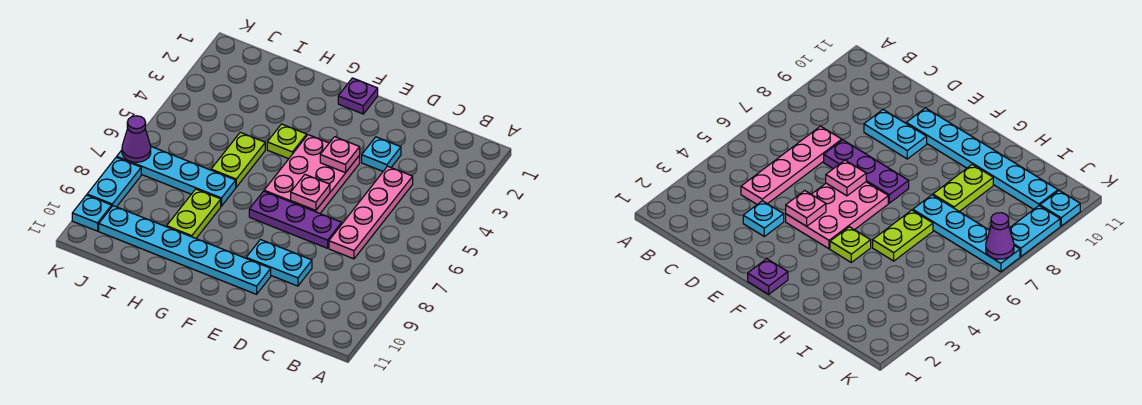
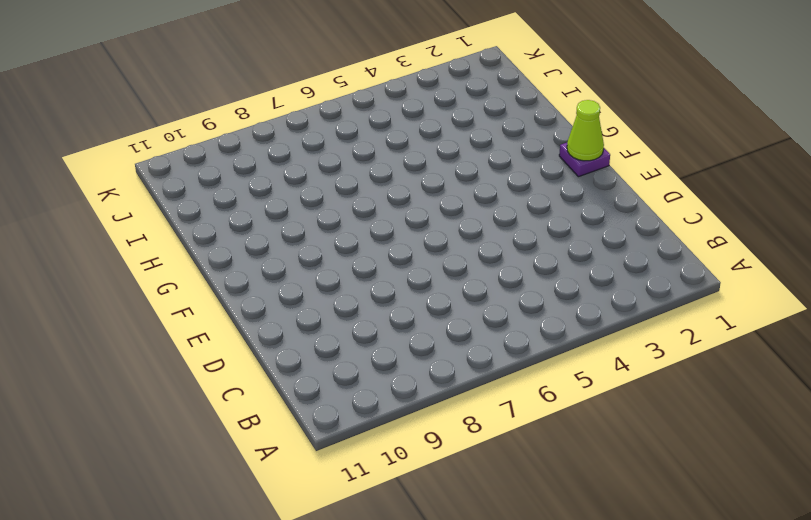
lime 1x1 cone [567,100,604,161] -> none
none -> pink 1x4 plate [329,166,413,259]
none -> cyan 1x1 plate [362,137,401,171]
none -> purple 1x3 plate [249,191,342,248]

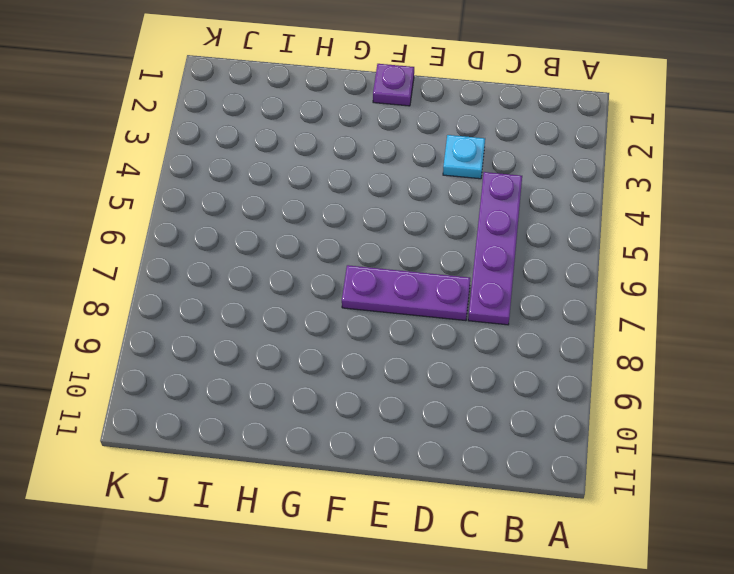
purple 1x4 plate [468,172,522,325] -> pink 1x4 plate [329,166,413,259]
none -> cyan 1x2 plate [246,240,312,286]
none -> pink 2x3 plate [264,135,360,213]
none -> cyan 1x6 plate [99,206,271,294]

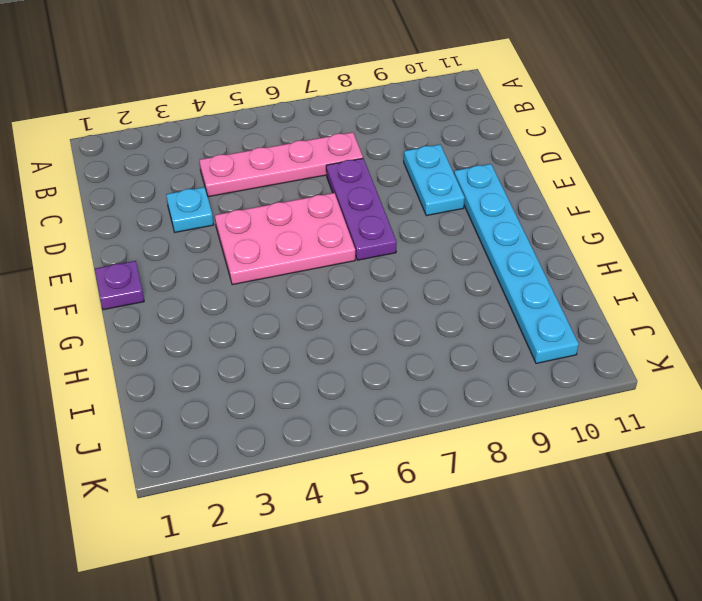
none -> lime 1x1 plate [267,124,307,159]
none -> lime 1x2 plate [211,132,265,187]
none -> cyan 1x4 plate [117,147,236,206]

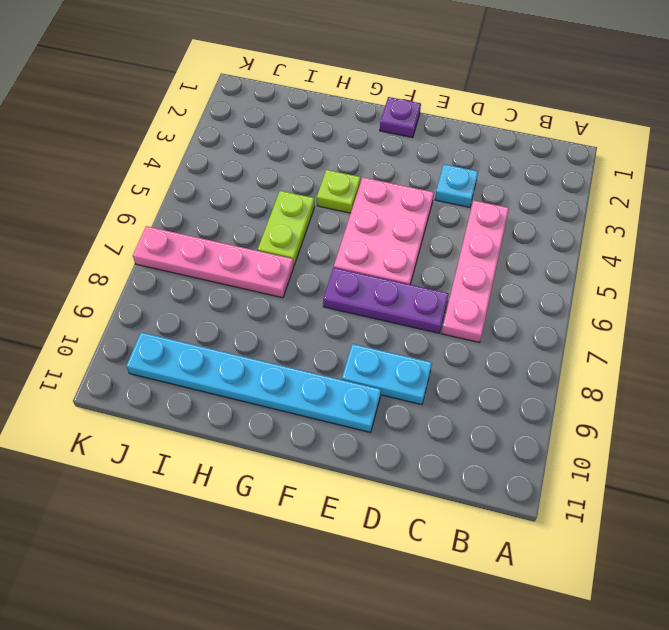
pink 1x4 plate [133,226,294,298] -> cyan 1x4 plate [117,147,236,206]
none -> lime 1x2 plate [167,189,221,238]
none -> cyan 1x2 plate [87,157,141,207]
none -> cyan 1x1 plate [72,195,112,231]

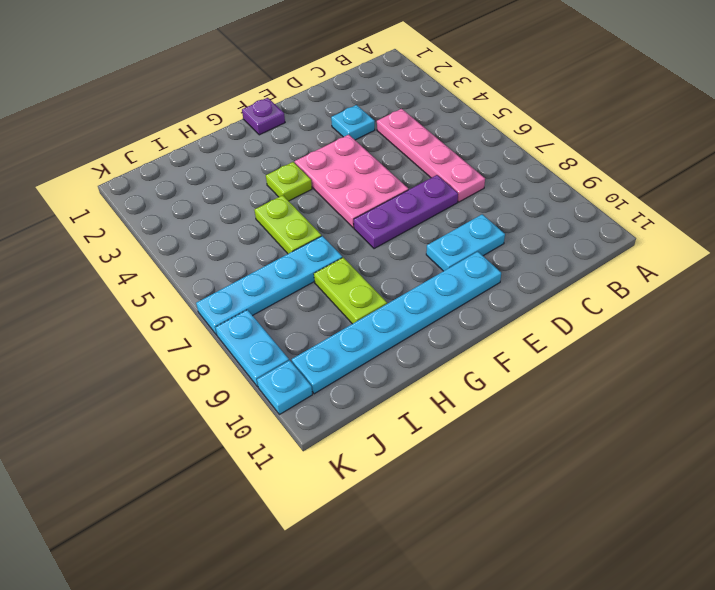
none -> pink 1x1 plate [320,137,360,173]
none -> pink 1x1 plate [291,175,330,211]
none -> purple 1x1 cone [122,116,151,162]

